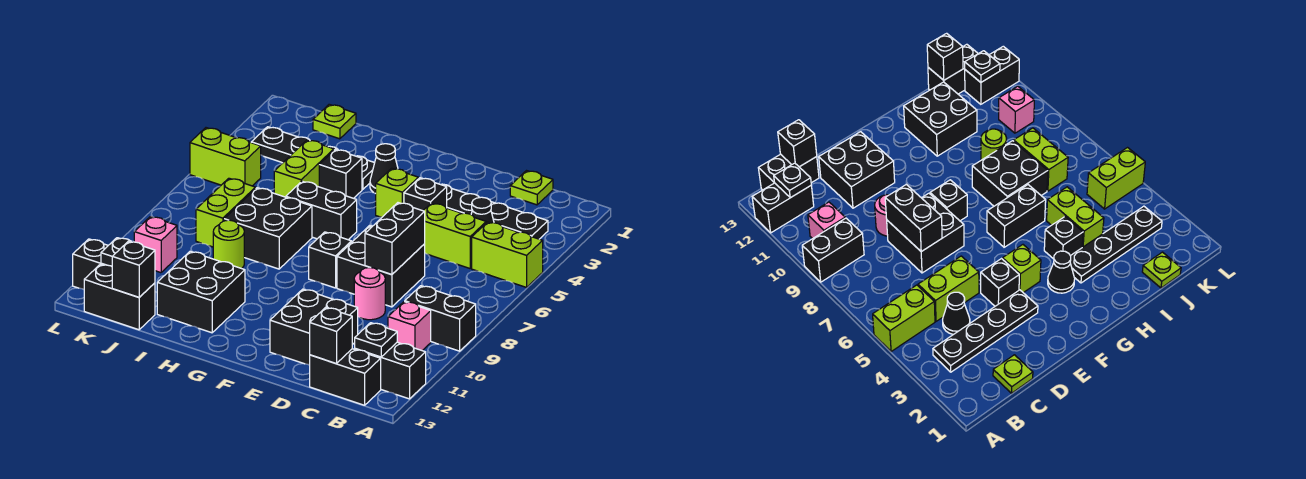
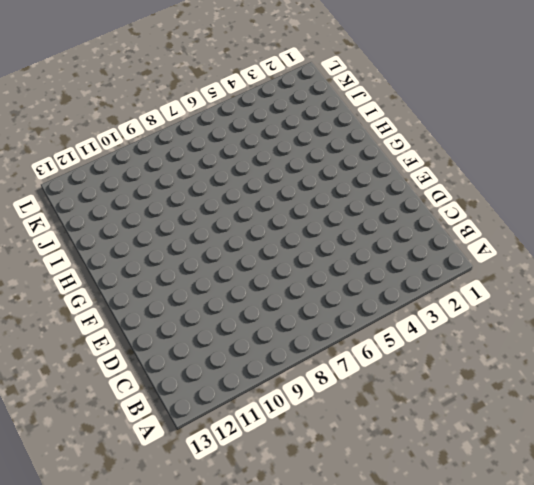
none -> lime 1x2 brick [472,222,543,287]
none -> black 1x2 brick [405,286,476,351]
none -> black 1x2 brick [355,342,426,399]
none -> black 1x4 plate [441,184,548,239]

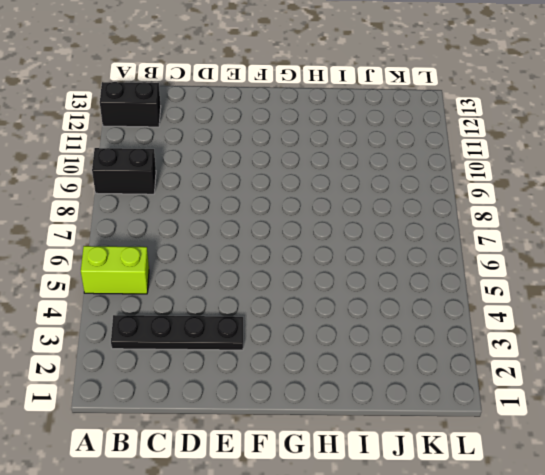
none -> pink 1x1 brick [388,302,431,351]
none -> black 1x2 brick [310,349,381,405]
none -> lime 1x1 plate [510,171,553,205]
none -> black 1x1 cone [471,197,494,223]

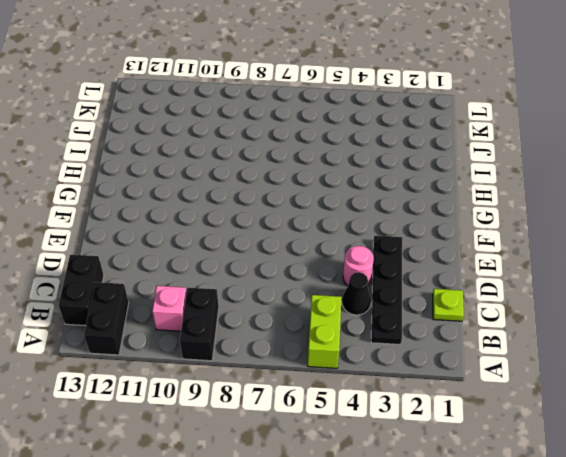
pink 1x1 round brick [343,246,374,286] -> pink 1x1 round brick moved to [354,267,385,320]
none -> lime 1x2 brick [423,203,486,268]
none -> black 2x2 brick [337,225,425,307]
none -> black 2x2 brick [270,289,358,365]
none -> black 1x1 brick [404,178,447,211]

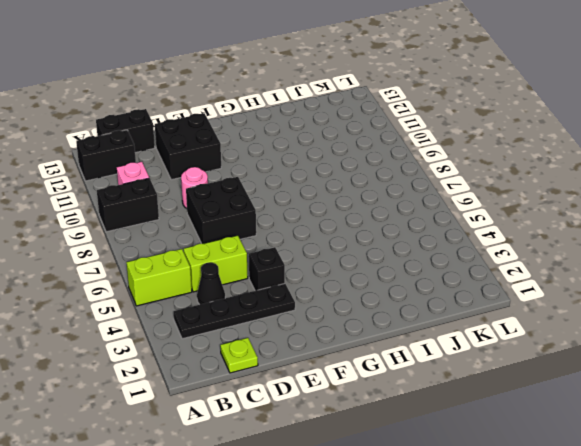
none -> lime 1x1 brick [376,168,418,218]
none -> black 1x1 brick [309,232,352,288]
none -> black 1x1 cone [370,144,398,194]
none -> black 1x2 brick [286,181,357,240]

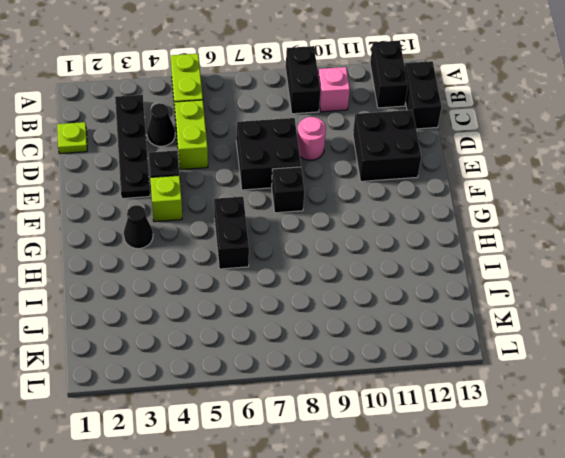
none -> black 1x4 plate [251,127,374,190]
none -> black 1x1 brick [319,149,362,198]
none -> black 2x2 brick [224,188,312,269]
none -> black 2x2 brick [157,251,245,333]

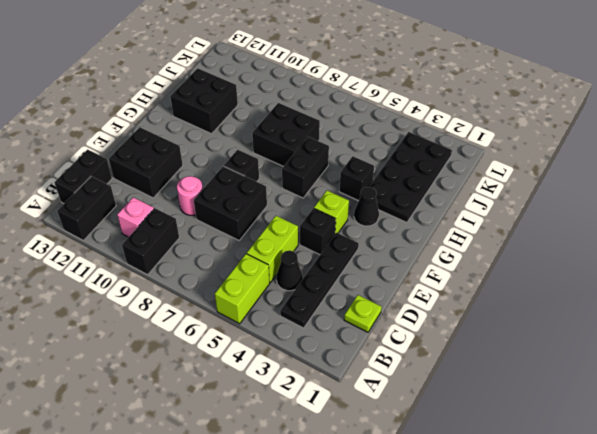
black 2x4 plate [369,132,452,223] -> black 1x4 plate [251,127,374,190]
none -> lime 1x2 brick [274,140,334,197]
none -> lime 1x1 round brick [213,220,244,269]
none -> lime 1x1 plate [313,104,356,139]
none -> lime 1x2 brick [196,178,256,247]

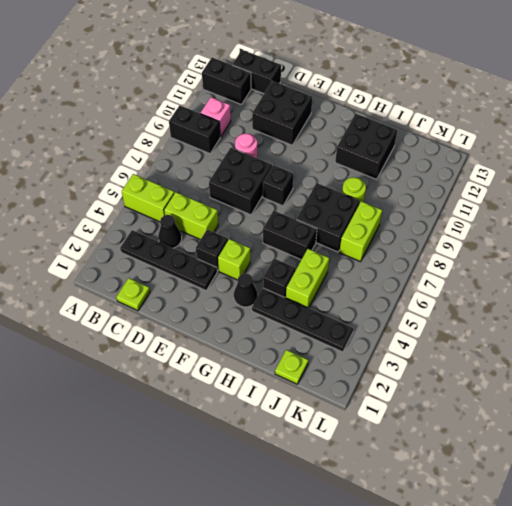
none -> black 1x2 brick [84,264,155,330]
none -> lime 1x2 brick [190,128,261,186]
none -> pink 1x1 brick [134,217,177,273]
none -> black 1x2 brick [73,239,108,289]

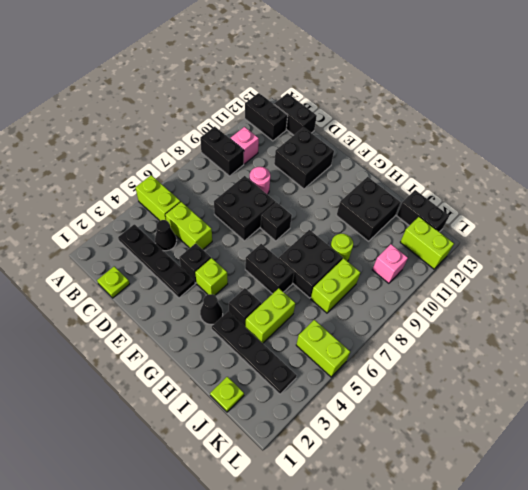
lime 1x2 brick [400,217,454,269] -> black 1x2 brick [73,239,108,289]
none -> black 1x1 plate [355,323,397,357]
none -> black 1x1 brick [310,307,352,364]
none -> black 1x2 brick [365,203,425,275]
none -> black 1x1 brick [112,241,155,297]

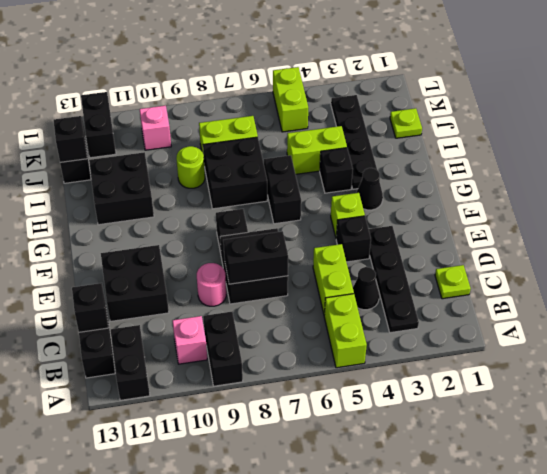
none -> black 1x1 plate [355,323,397,357]
none -> black 1x1 plate [101,238,131,266]

